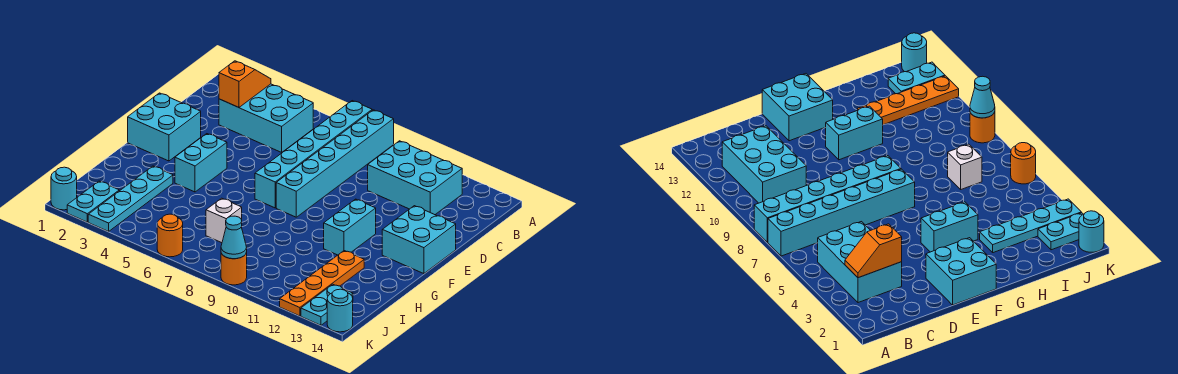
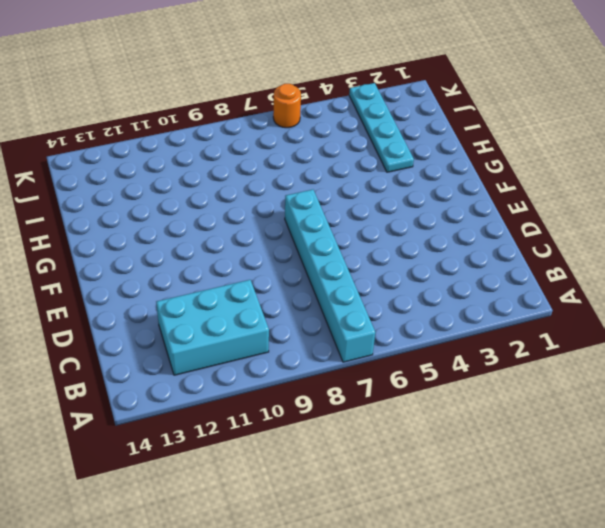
none -> cyan 1x6 brick [276,110,394,217]
none -> cyan 2x3 brick [219,84,313,152]
none -> cyan 2x2 brick [128,93,201,161]

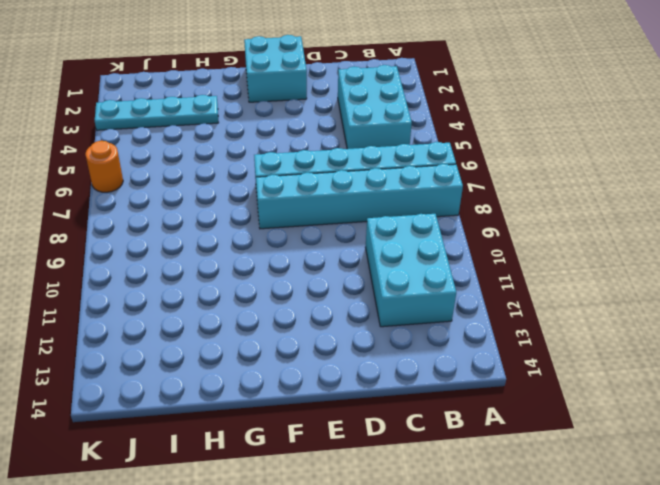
none -> cyan 2x2 brick [382,206,456,274]
none -> cyan 1x2 brick [175,134,227,192]
none -> cyan 1x2 brick [324,199,376,255]

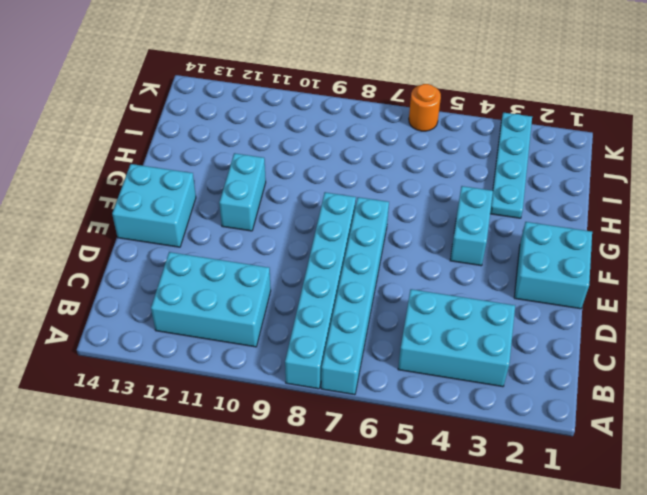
none -> orange 1x4 plate [280,251,364,316]
none -> white 1x1 brick [206,198,242,243]
none -> cyan 1x2 plate [67,181,119,222]

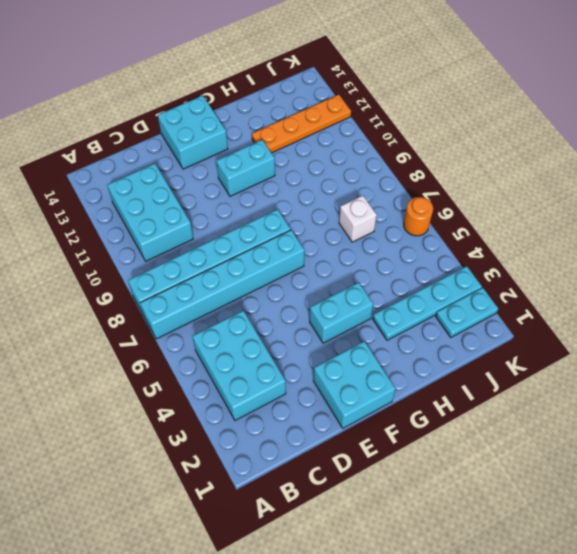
none -> cyan 1x2 plate [301,284,353,325]
none -> cyan 1x1 round brick [51,167,77,210]
none -> orange 1x1 round brick [221,252,247,285]

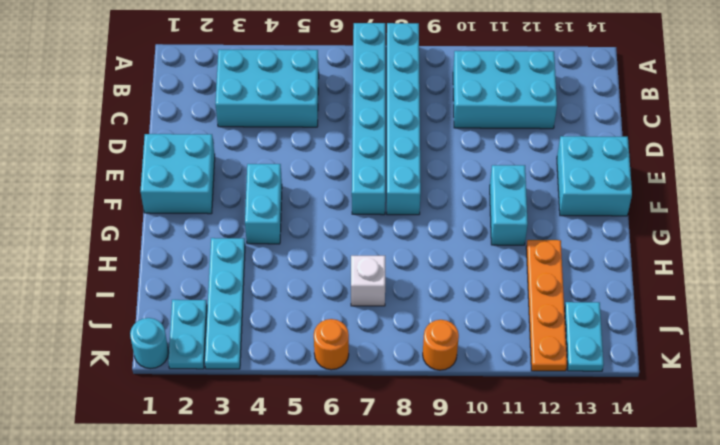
none -> cyan 1x1 round brick [327,289,353,332]
none -> orange 1x2 slope [219,61,271,107]
none -> cyan 1x1 cone [221,216,247,259]

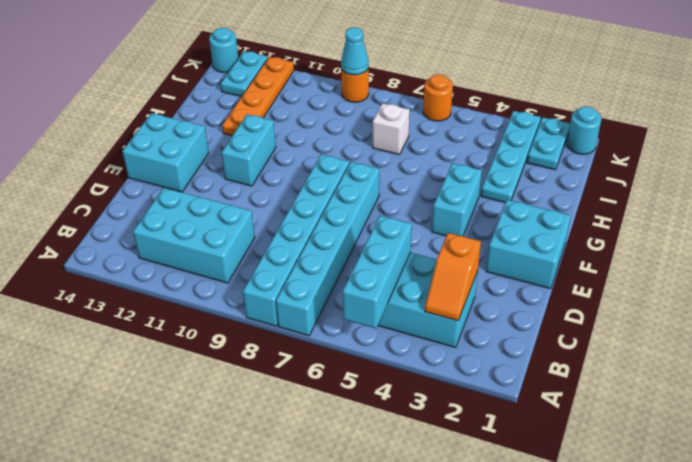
cyan 1x3 brick [343,216,412,328] -> none

